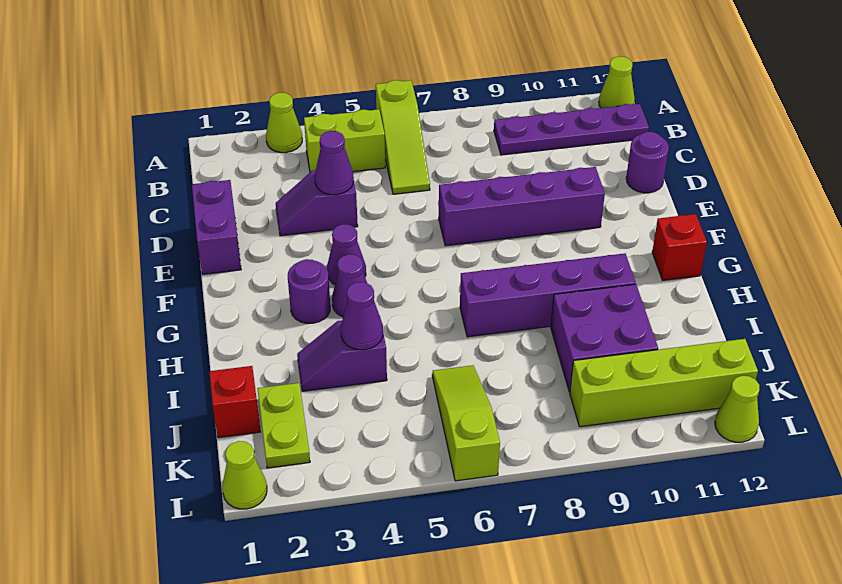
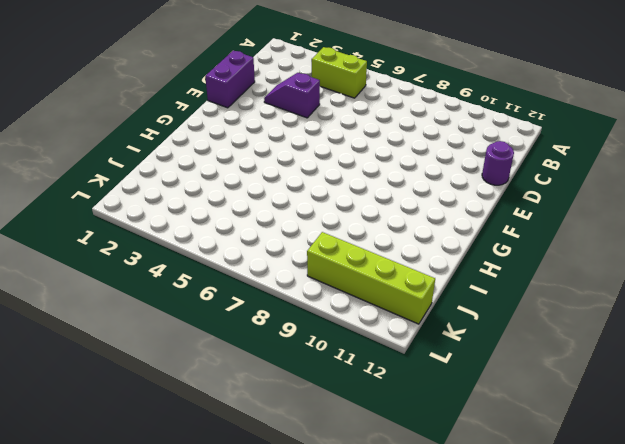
none -> lime 1x1 cone [266,93,302,153]
none -> lime 1x3 slope [376,80,430,194]
none -> lime 1x1 cone [599,56,635,108]

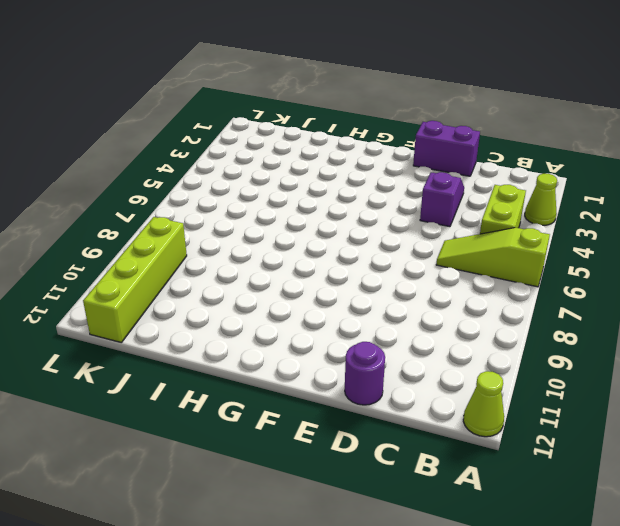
none -> purple 1x4 plate [494,104,649,155]
none -> purple 1x4 brick [439,167,605,246]
none -> purple 1x1 cone [327,224,366,285]

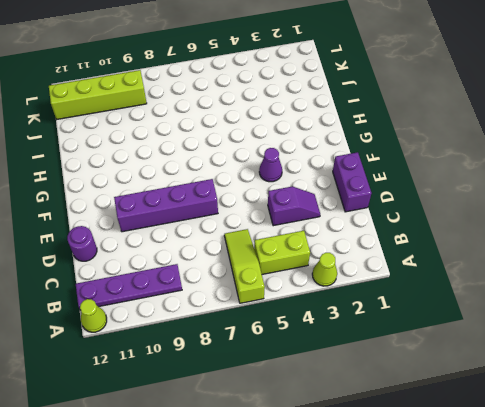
none -> purple 1x1 round brick [288,259,330,323]
none -> purple 1x1 cone [332,254,367,317]
none -> red 1x1 brick [652,214,707,280]

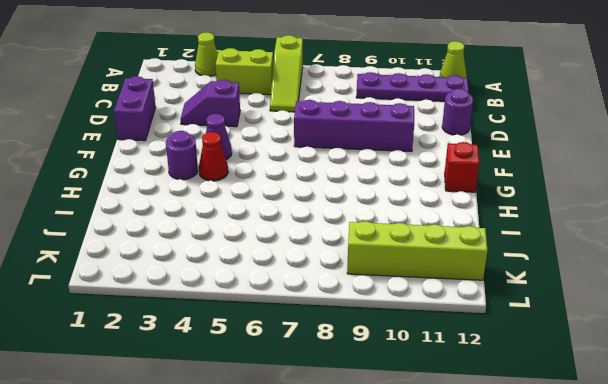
red 1x1 cone [199,132,228,181] -> purple 1x1 cone [332,254,367,317]
none -> purple 1x4 brick [460,253,636,337]
none -> purple 1x2 slope [297,320,387,391]
none -> purple 2x2 brick [551,284,658,392]

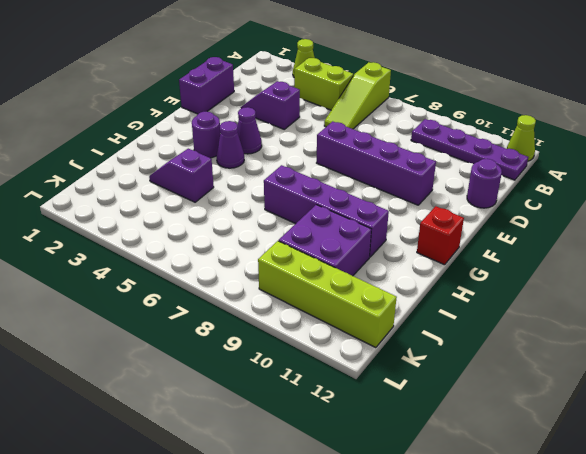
none -> red 1x1 brick [209,366,260,438]
none -> lime 1x2 plate [257,383,310,468]
none -> lime 1x3 slope [432,365,500,481]

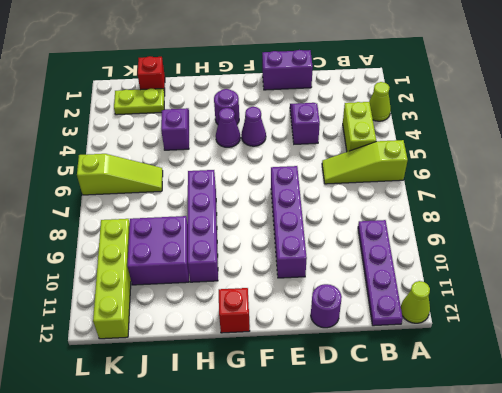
none -> lime 1x1 cone [222,441,267,509]
none -> lime 1x1 cone [715,376,759,442]
none -> purple 1x1 cone [315,131,354,195]

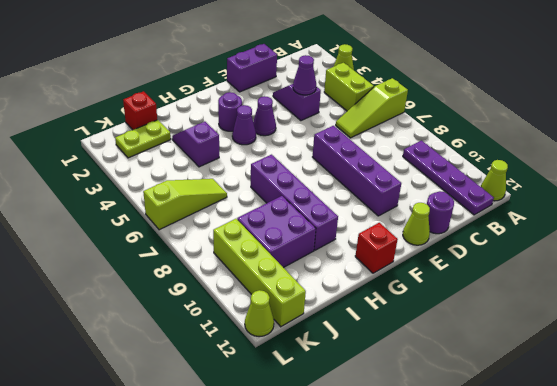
lime 1x1 cone [403,203,430,245] -> lime 1x1 cone moved to [222,441,267,509]
none -> purple 1x1 cone [341,282,383,350]

